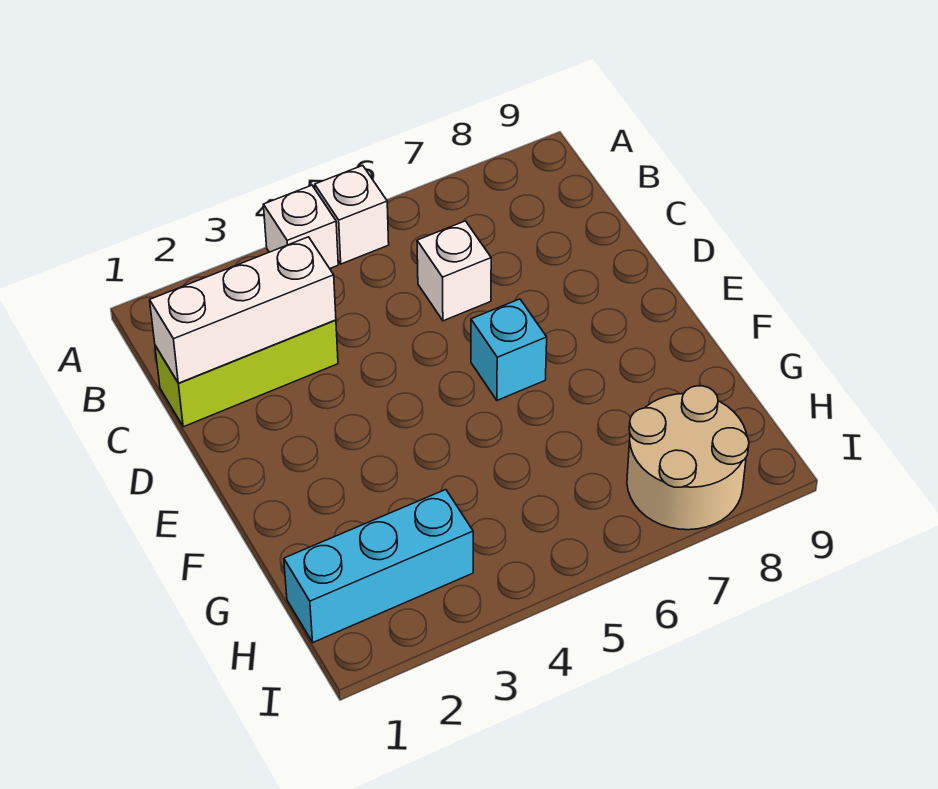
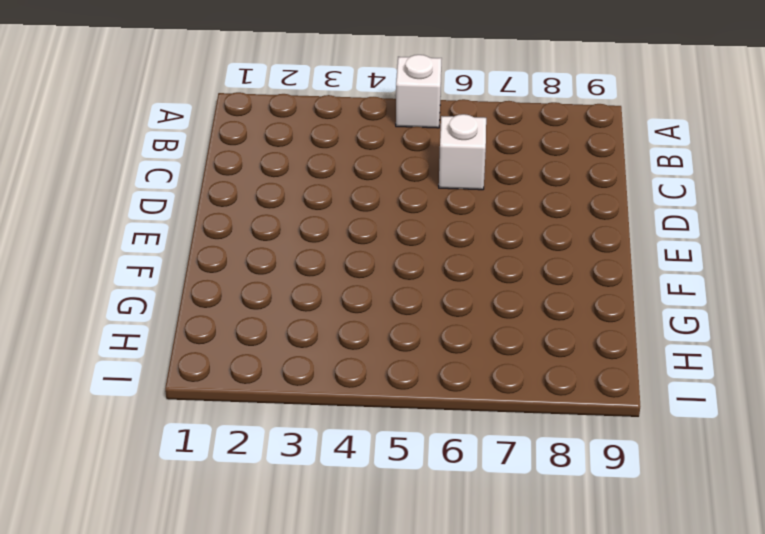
none -> white 1x1 brick [263,185,338,268]
none -> lime 1x3 brick [155,320,338,427]

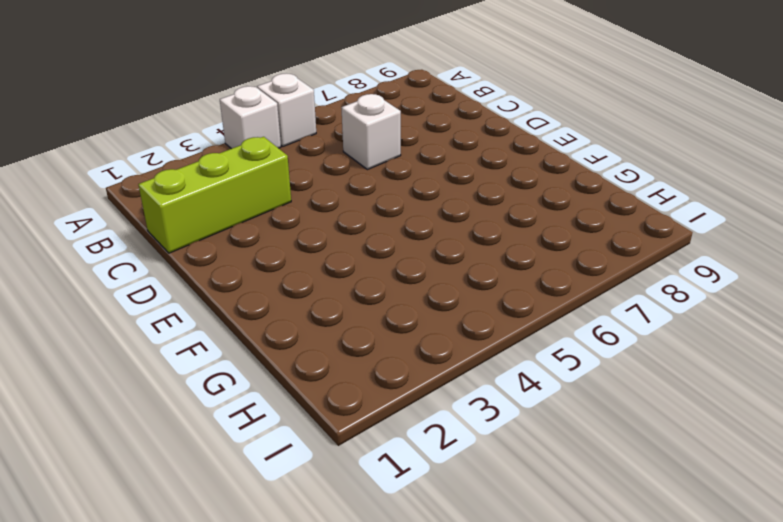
none -> cyan 1x1 brick [471,299,547,400]
none -> cyan 1x3 brick [284,490,473,642]

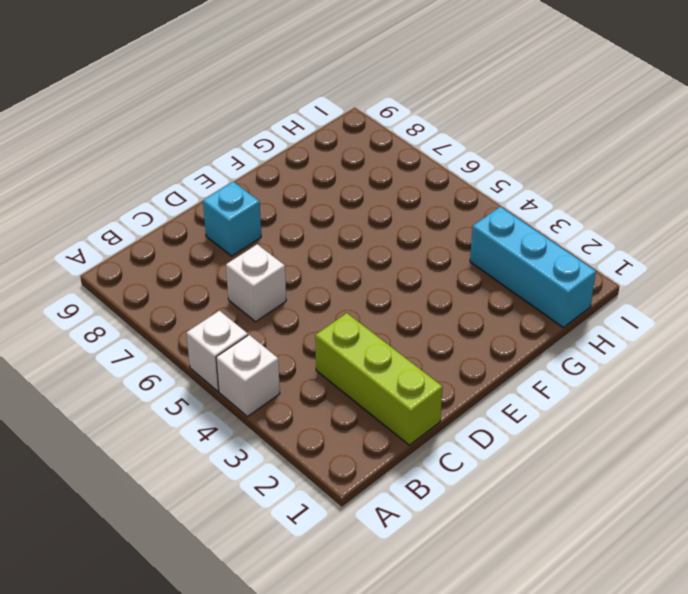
cyan 1x1 brick [203,182,261,256] -> cyan 1x1 brick moved to [471,299,547,400]
none -> tan 2x2 round brick [627,386,749,530]
none -> white 1x3 brick [150,237,336,383]

